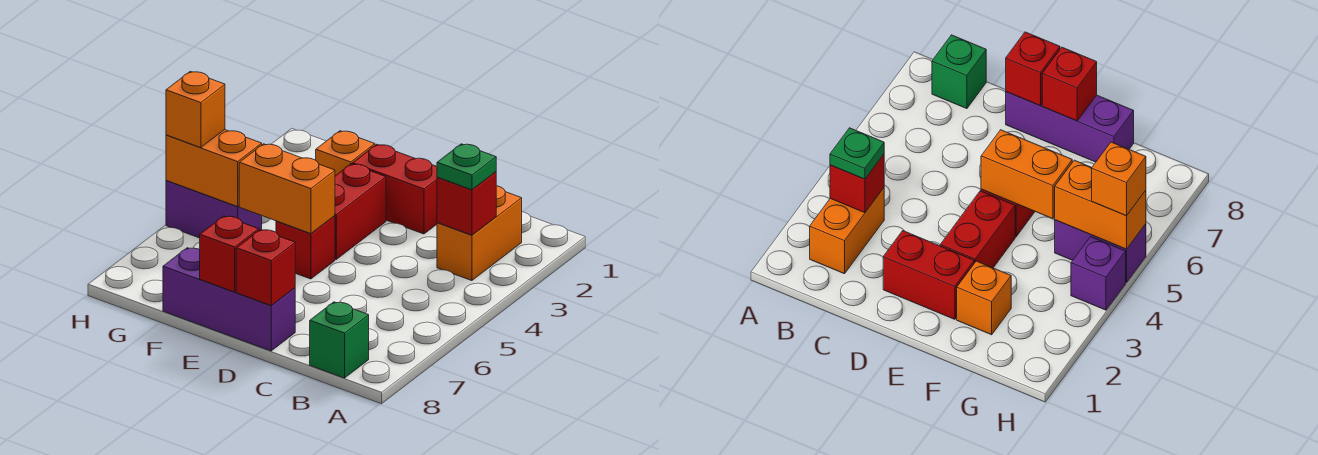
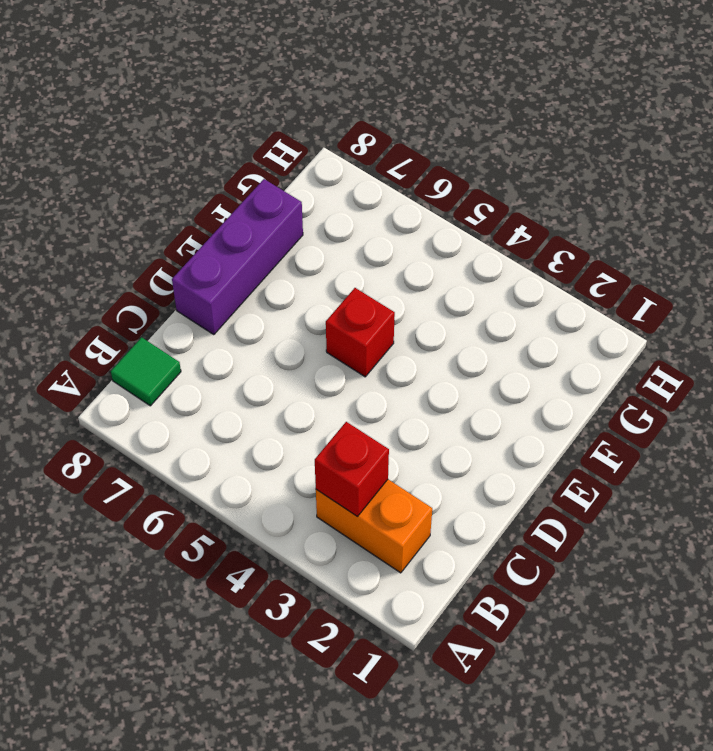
green 1x1 tile [111,337,181,406] -> green 1x1 brick [310,302,369,378]
none -> red 1x2 brick [352,144,437,234]
none -> red 1x2 brick [335,164,386,259]
none -> orange 1x1 brick [316,131,375,176]

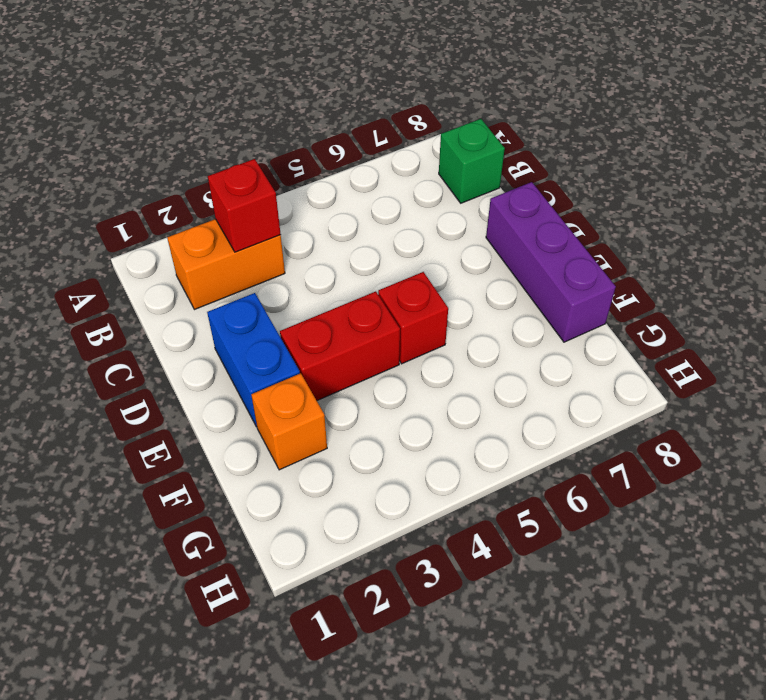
blue 1x2 brick [207,293,300,427] -> red 1x2 brick [352,144,437,234]
none -> purple 1x2 brick [166,180,262,238]
none -> purple 1x1 brick [1071,237,1126,310]
none -> red 1x1 brick [236,229,295,306]

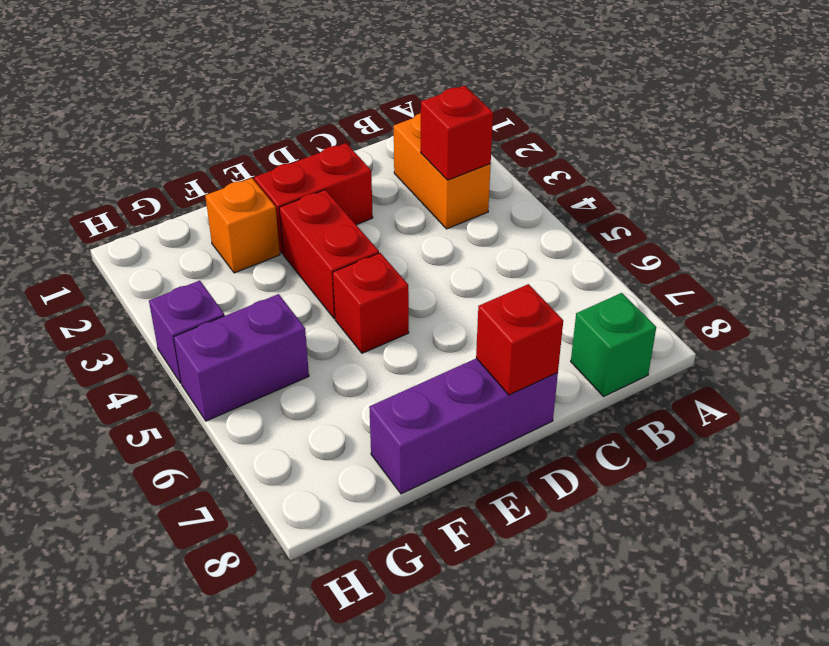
none -> orange 1x2 brick [239,144,335,234]
none -> red 1x1 brick [200,216,259,292]
none -> orange 1x2 brick [166,130,262,207]

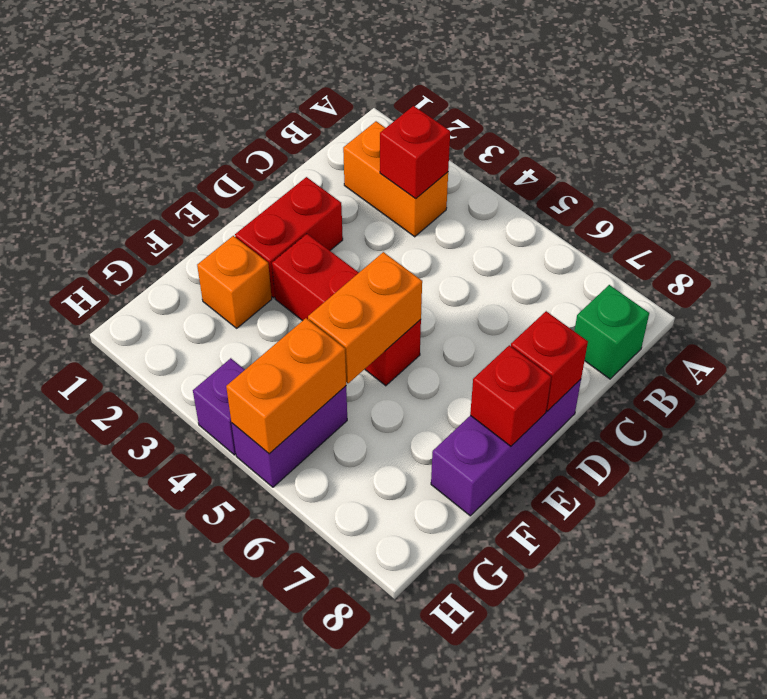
none -> green 1x1 plate [437,144,496,190]
none -> orange 1x1 brick [166,71,225,148]

